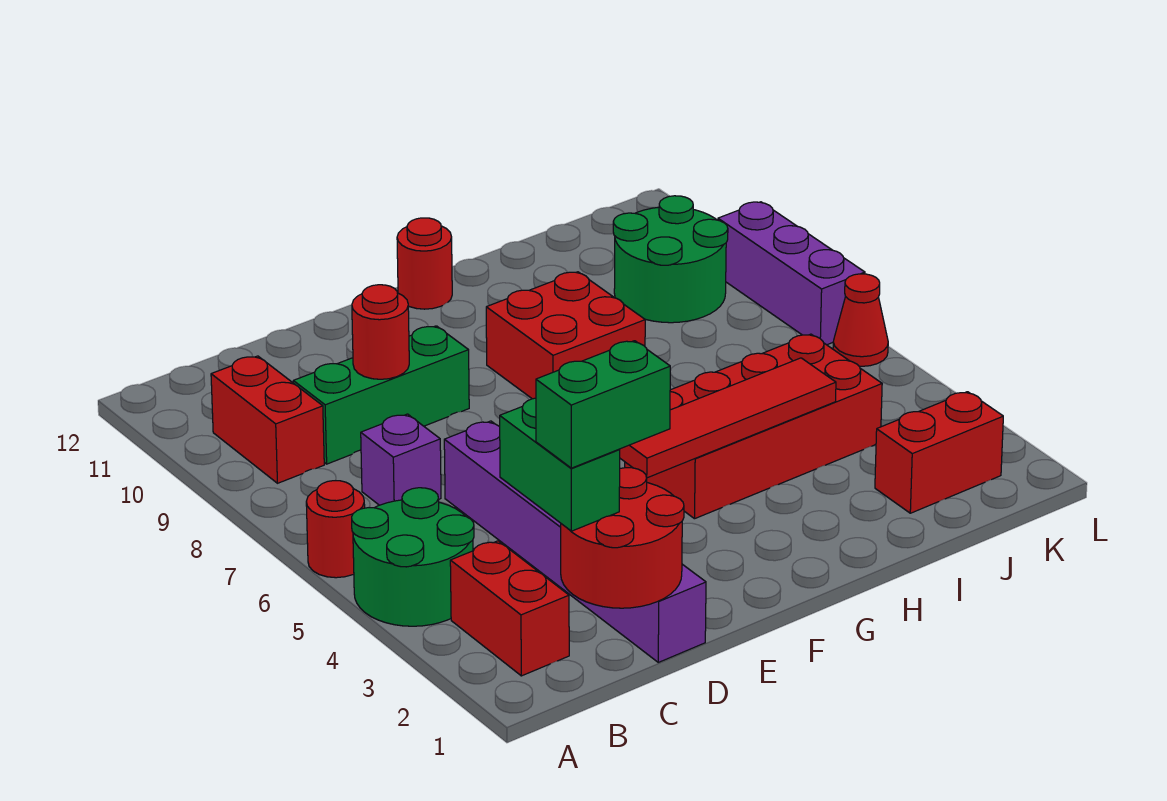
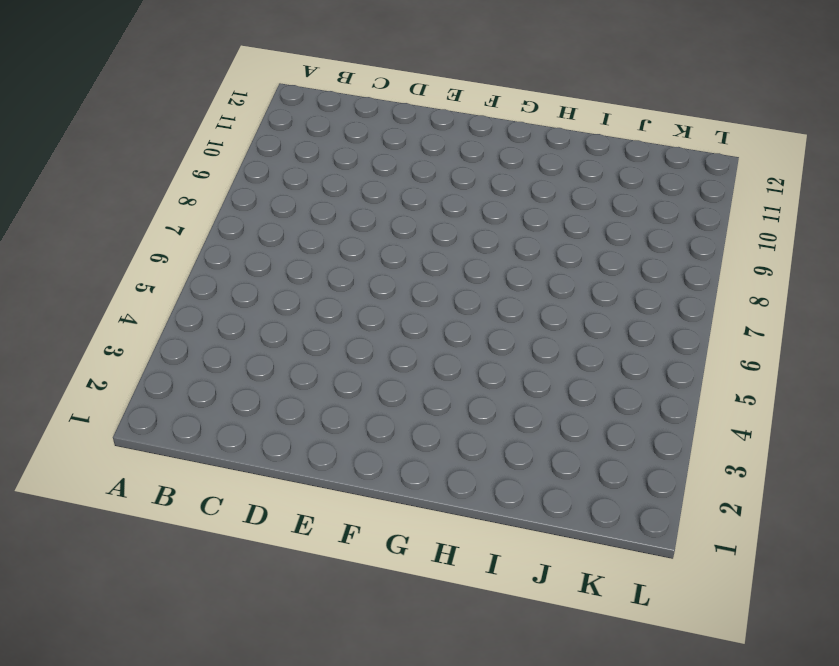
none -> green 2x2 round brick [352,488,474,626]
none -> red 1x1 round brick [306,481,365,578]
none -> red 1x2 brick [450,541,569,676]

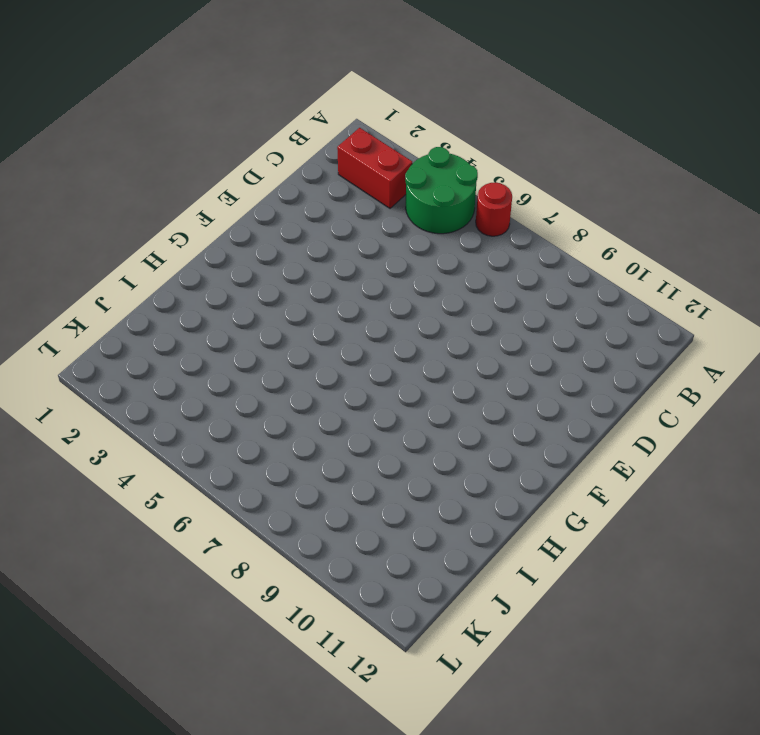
none -> red 1x2 brick [211,356,324,483]
none -> purple 1x1 brick [361,414,441,505]
none -> green 1x3 brick [293,326,469,464]

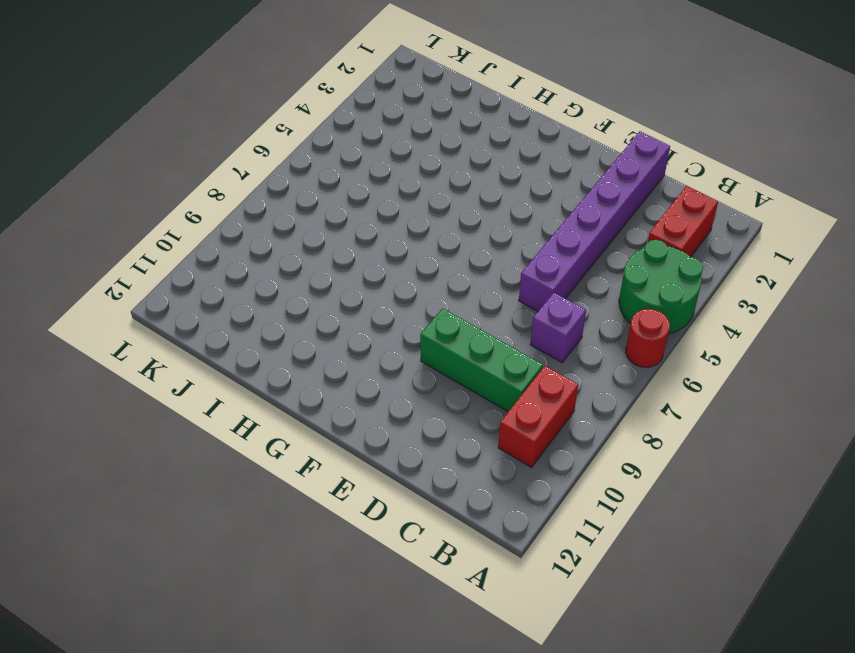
none -> red 2x4 brick [625,334,882,519]
none -> red 2x2 brick [486,272,645,399]
none -> red 1x1 round brick [397,218,452,309]

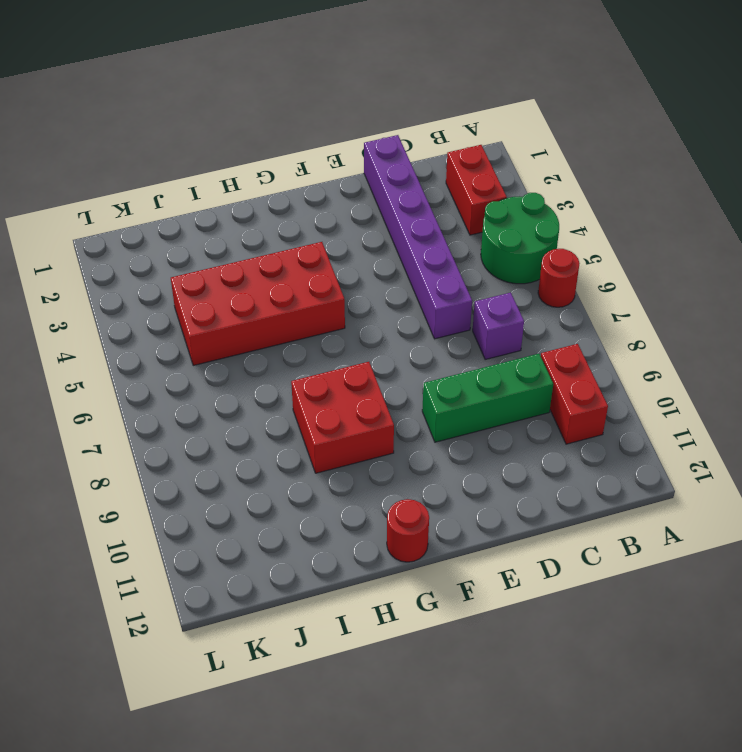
none -> red 1x2 brick [875,392,1003,513]
none -> green 2x2 round brick [613,196,728,323]
none -> red 1x1 cone [833,274,888,366]

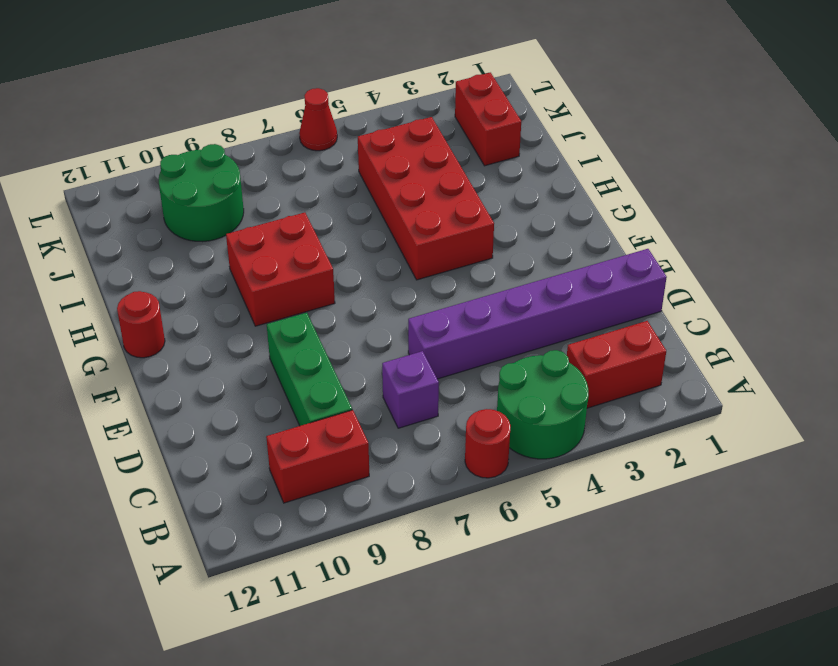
none -> purple 1x3 brick [718,202,865,345]
none -> red 2x2 round brick [561,468,684,608]
none -> red 1x1 round brick [352,285,409,379]

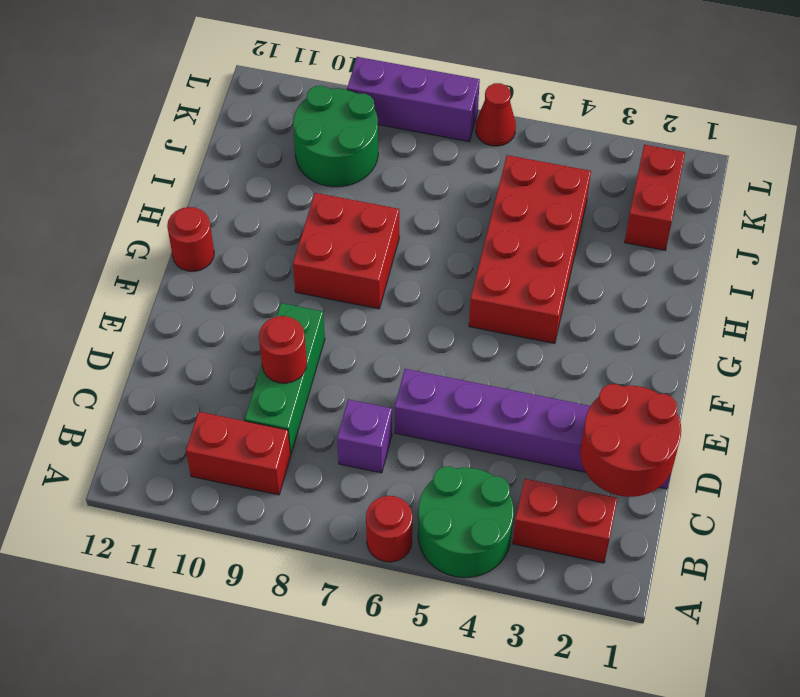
none -> red 1x4 tile [619,358,836,478]
none -> green 1x2 brick [500,398,620,531]
none -> green 1x2 brick [536,341,670,468]

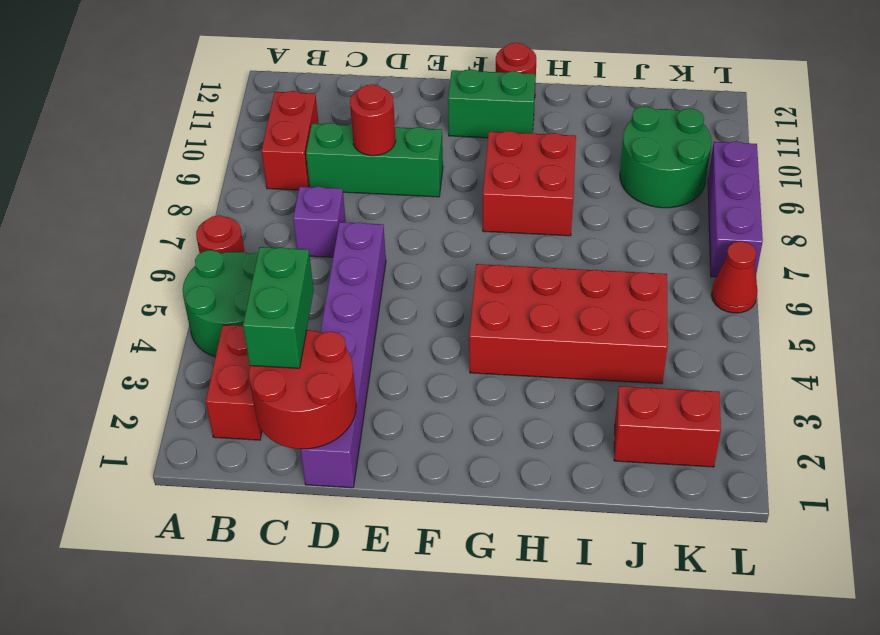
green 1x2 brick [448,69,535,138] -> green 1x2 brick moved to [536,341,670,468]
none -> red 1x4 tile [619,358,836,478]

